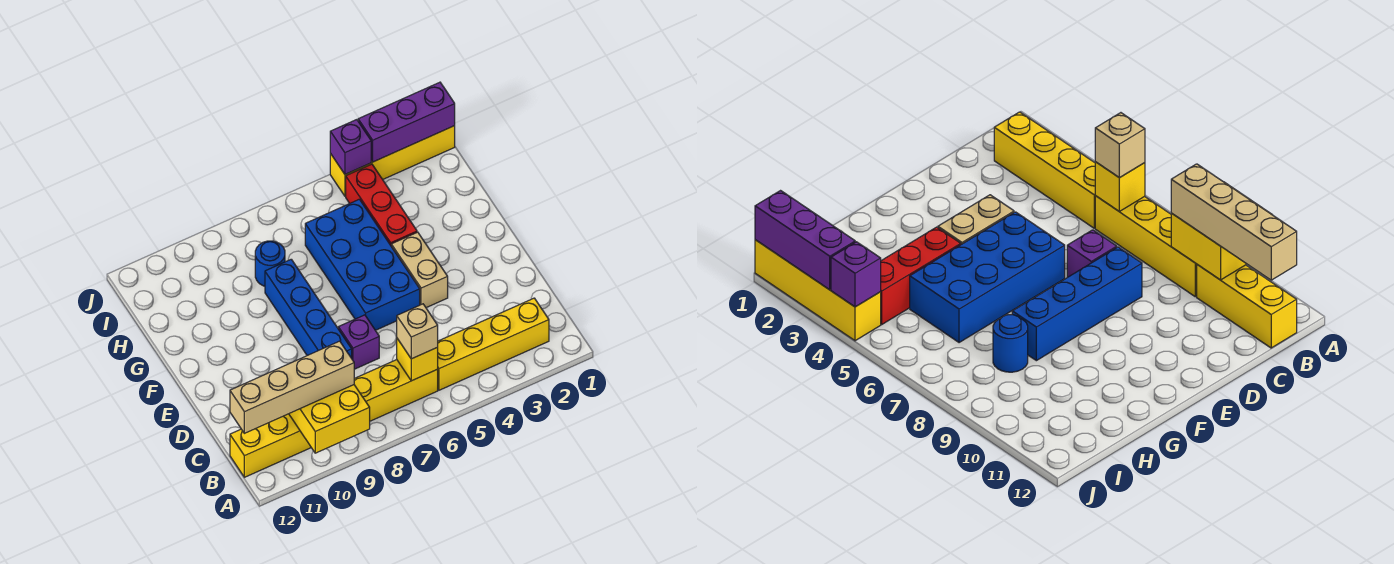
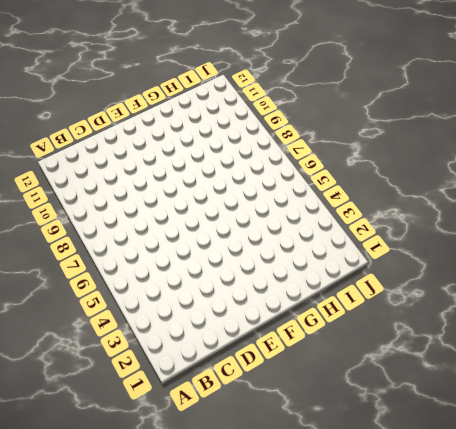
none -> yellow 1x4 brick [438,298,549,390]
none -> yellow 1x4 brick [354,360,438,421]
none -> yellow 1x3 brick [230,414,311,477]

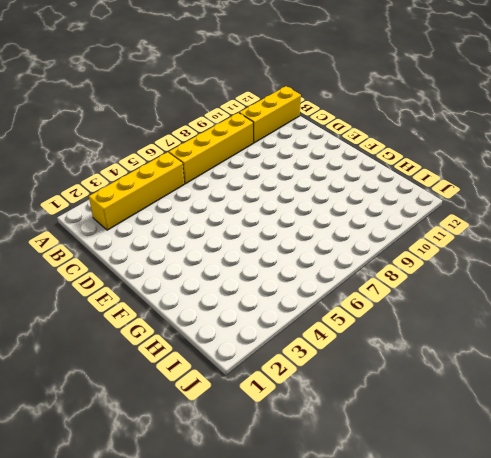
none -> purple 1x1 brick [338,315,379,369]
none -> blue 1x4 brick [265,259,352,358]
none -> tan 1x2 brick [391,232,448,308]

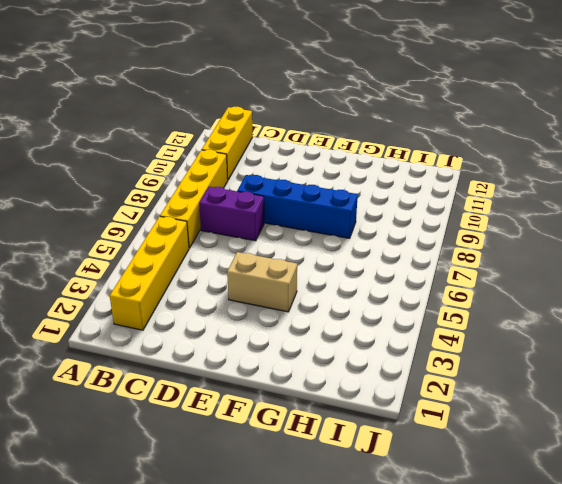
purple 1x2 brick [199,187,264,241] -> purple 1x1 brick [338,315,379,369]
none -> blue 2x4 brick [305,199,420,330]
none -> red 1x3 brick [346,164,417,245]
none -> blue 1x1 round brick [255,241,285,286]

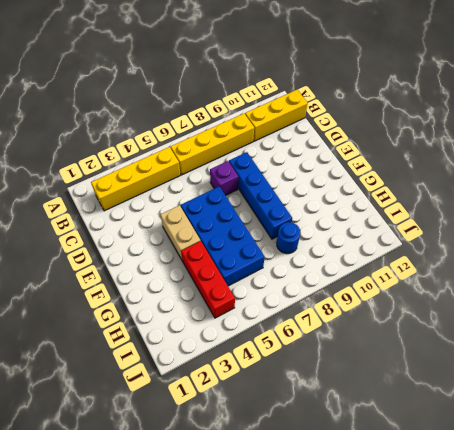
none -> yellow 1x4 brick [330,126,455,196]
none -> yellow 2x2 brick [289,385,370,453]
none -> yellow 1x1 brick [397,339,438,381]

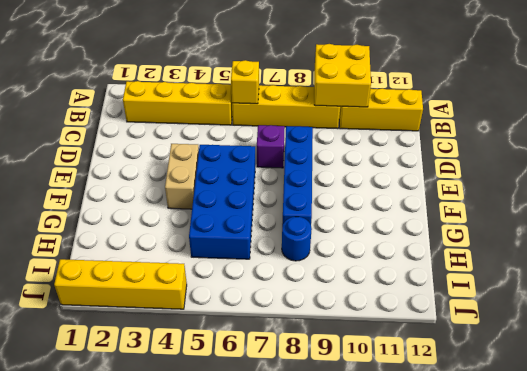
none -> red 1x3 brick [346,164,417,245]
none -> purple 1x3 brick [358,82,455,162]
none -> purple 1x1 brick [330,120,371,174]

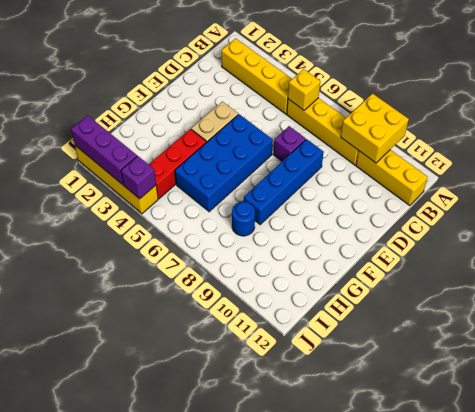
none -> tan 1x1 brick [397,304,438,359]
none -> tan 1x4 brick [230,341,354,433]

